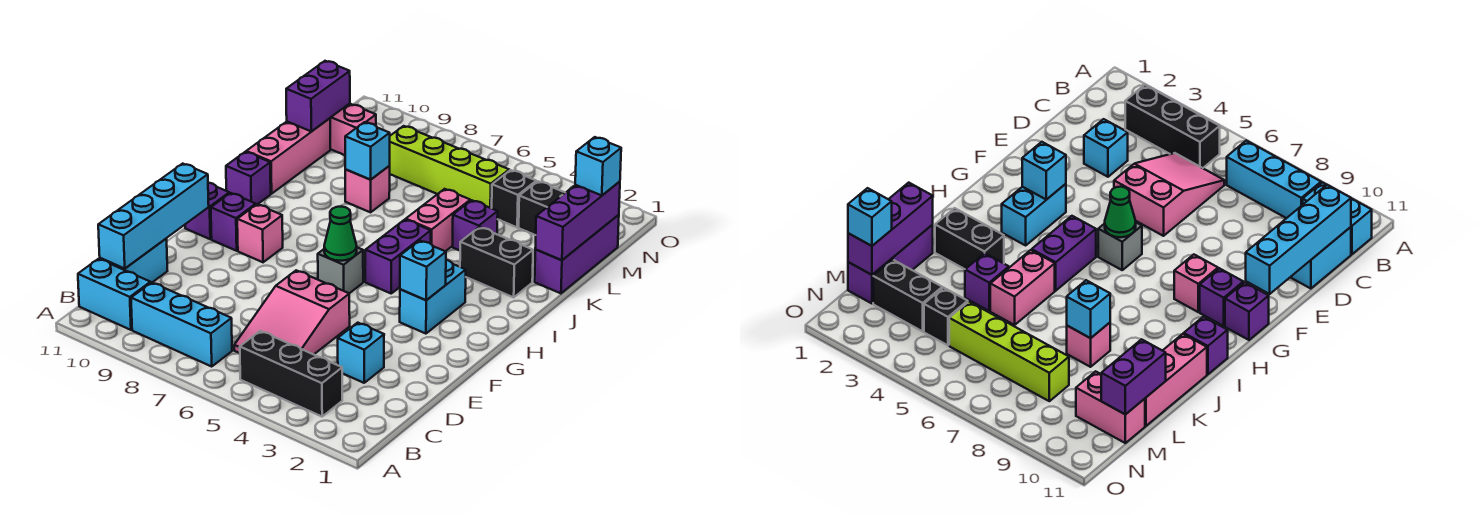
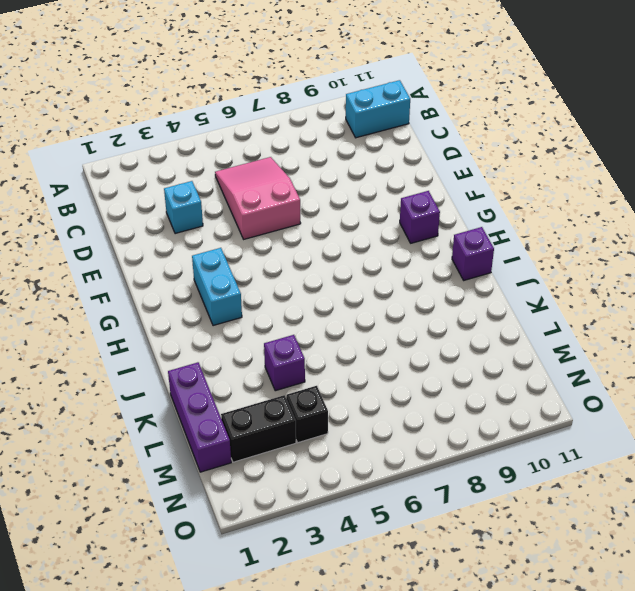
none -> black 1x3 brick [240,331,342,417]
none -> cyan 1x3 brick [131,282,232,366]
none -> cyan 1x2 brick [100,239,167,283]
none -> grey 1x1 brick [318,247,363,293]

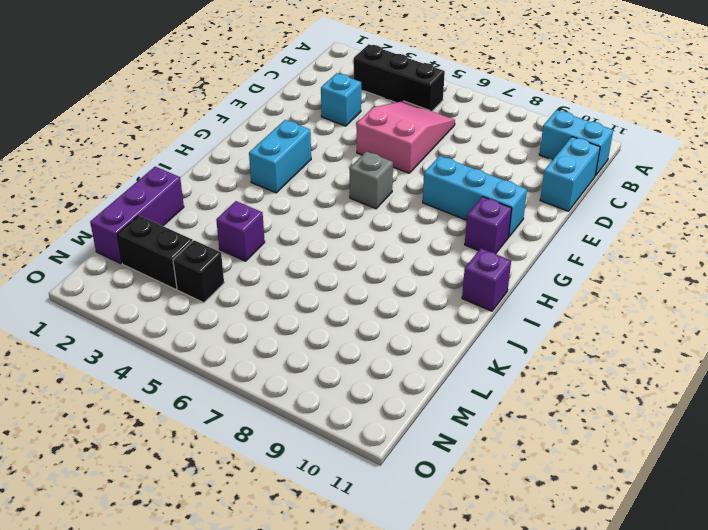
cyan 1x3 brick [423,156,527,237] -> cyan 1x3 brick moved to [131,282,232,366]
none -> pink 1x1 brick [237,204,283,262]
none -> purple 1x1 brick [185,183,229,239]
none -> purple 1x2 brick [365,219,431,293]
none -> black 1x2 brick [460,227,533,297]

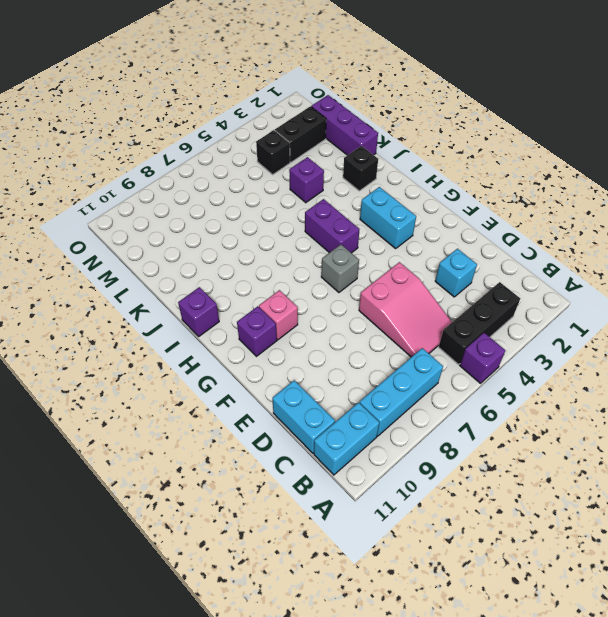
purple 1x1 brick [460,333,505,383] -> purple 1x1 brick moved to [185,183,229,239]
black 1x1 brick [343,146,378,191] -> black 1x2 brick [460,227,533,297]
none -> pink 1x2 brick [406,189,470,251]
none -> pink 1x3 brick [246,118,330,194]
none -> pink 1x1 brick [345,166,390,212]
none -> lime 1x4 brick [390,126,509,208]

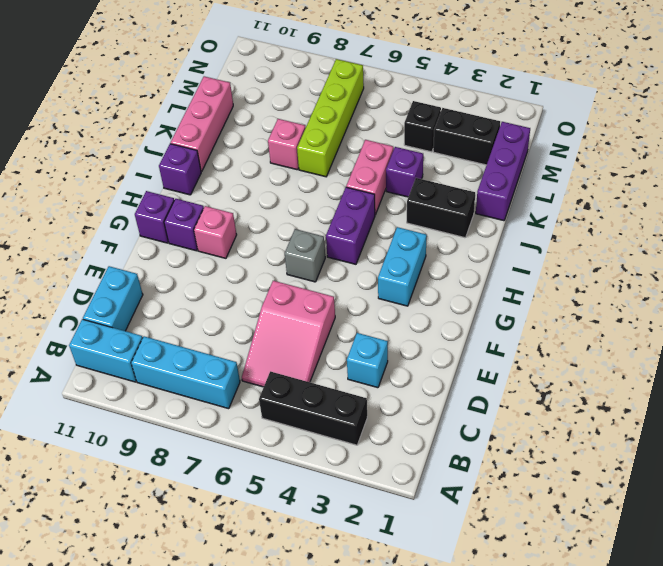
lime 1x4 brick [297,59,364,177] -> lime 1x4 brick turned to [390,126,509,208]
none -> pink 1x2 brick [330,104,376,155]
none -> cyan 1x4 brick [98,164,209,269]
none -> cyan 1x1 brick [400,241,446,300]
none -> green 1x1 cone [324,207,357,261]

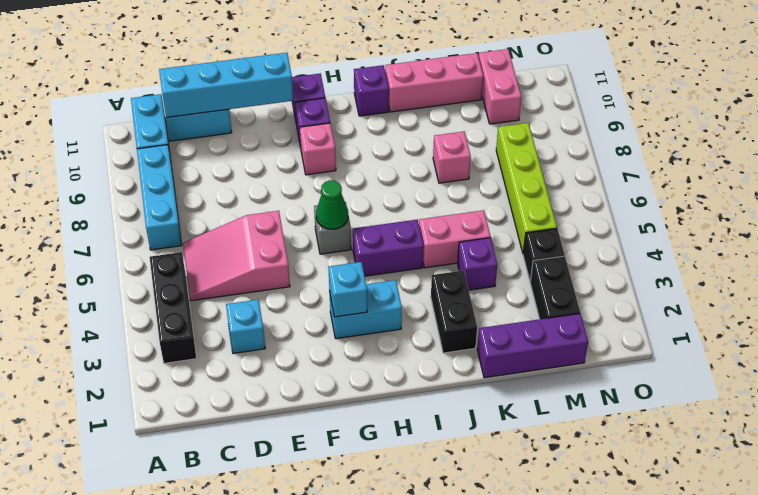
none -> purple 1x3 brick [535,182,620,260]
none -> cyan 1x1 brick [345,122,390,180]
none -> purple 1x2 brick [286,61,350,132]
none -> cyan 1x1 brick [575,137,621,196]

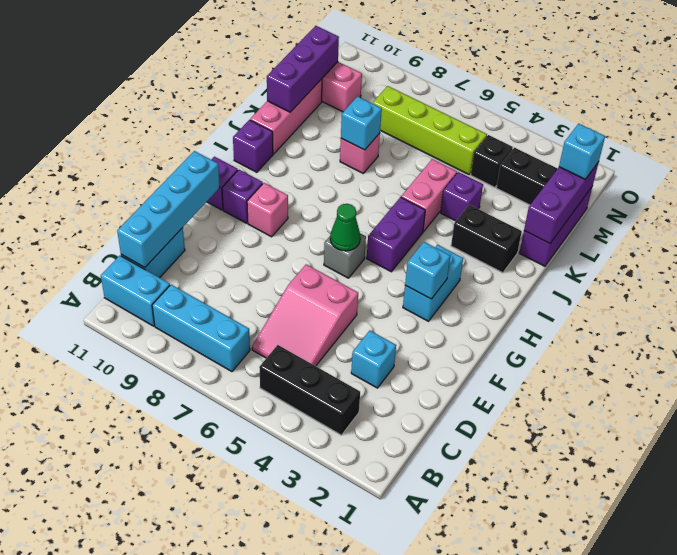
purple 1x3 brick [267,26,339,112] -> purple 1x2 brick [286,61,350,132]

